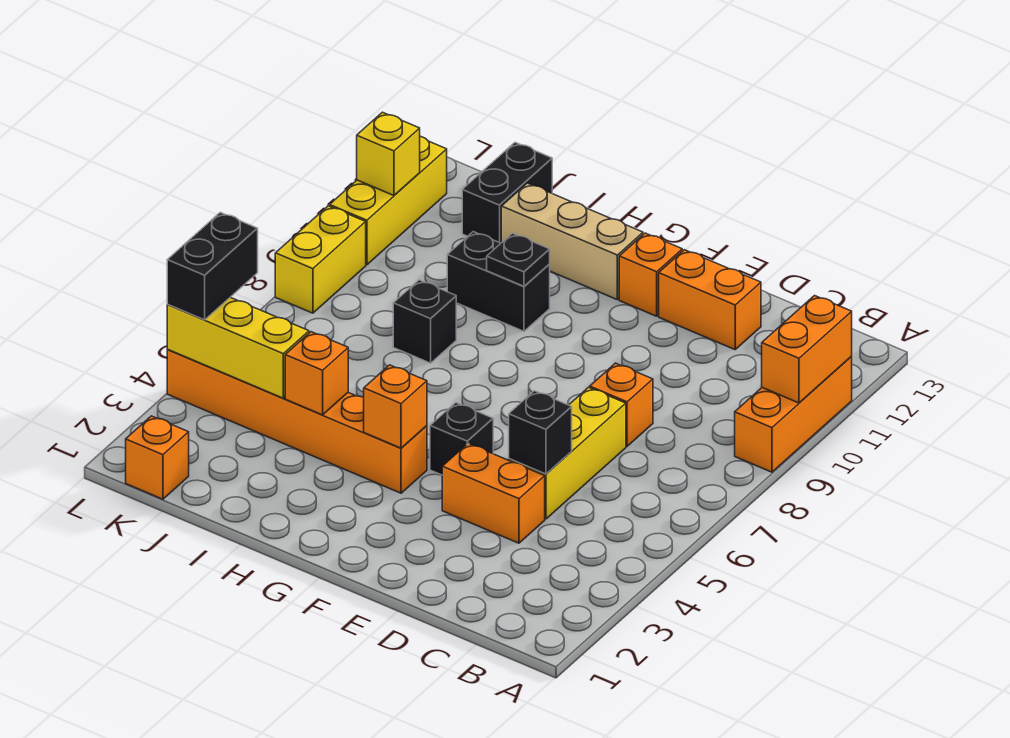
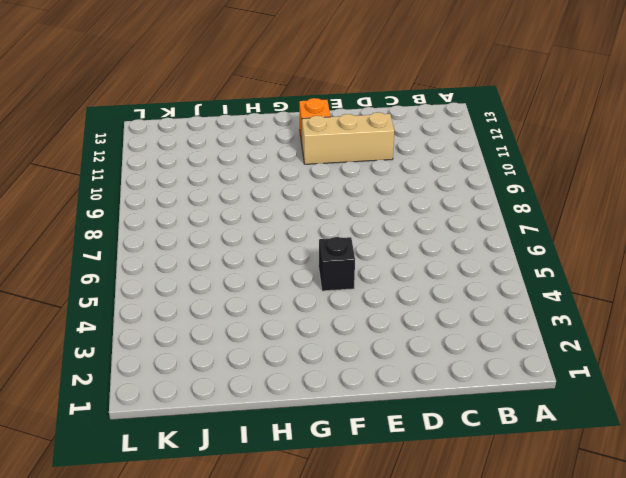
tan 1x3 brick [302,112,394,164] -> tan 1x3 brick moved to [501,183,643,299]
none -> orange 1x3 brick [735,357,852,472]
none -> orange 1x2 brick [442,443,545,543]
none -> yellow 1x3 brick [509,387,626,519]

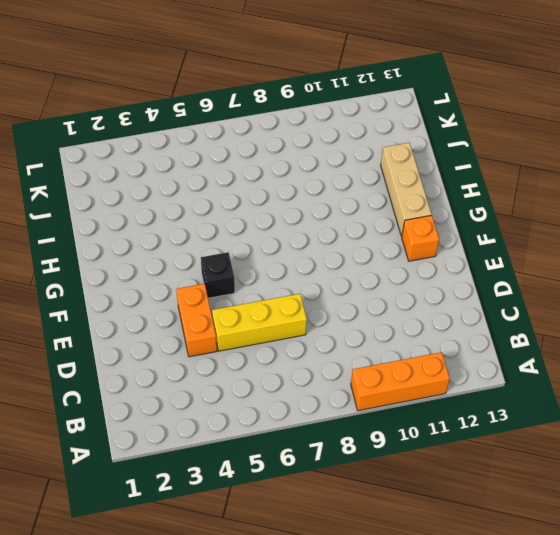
none -> orange 1x1 brick [590,363,653,446]
none -> orange 1x2 brick [659,250,761,350]
none -> orange 1x6 brick [167,350,427,493]

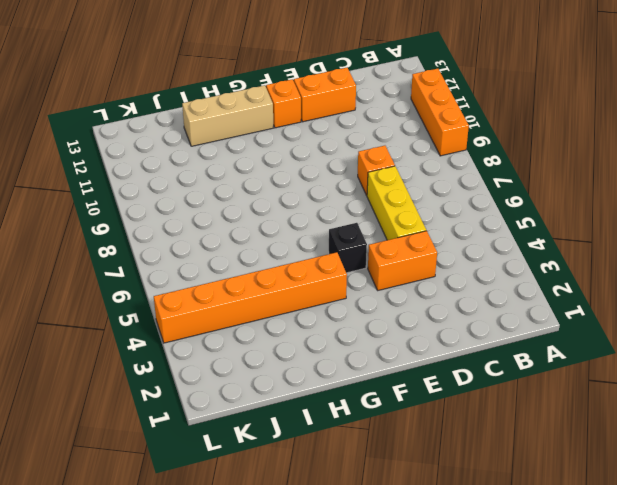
none -> black 1x2 brick [447,232,550,331]
none -> black 1x1 brick [393,280,456,363]
none -> black 1x2 brick [462,142,552,243]

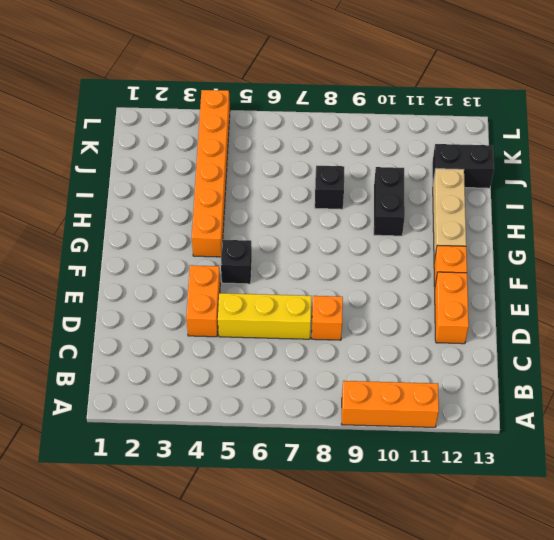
none -> orange 1x1 brick [126,416,189,499]
none -> yellow 1x2 brick [275,206,366,313]
none -> yellow 1x3 brick [330,136,447,265]

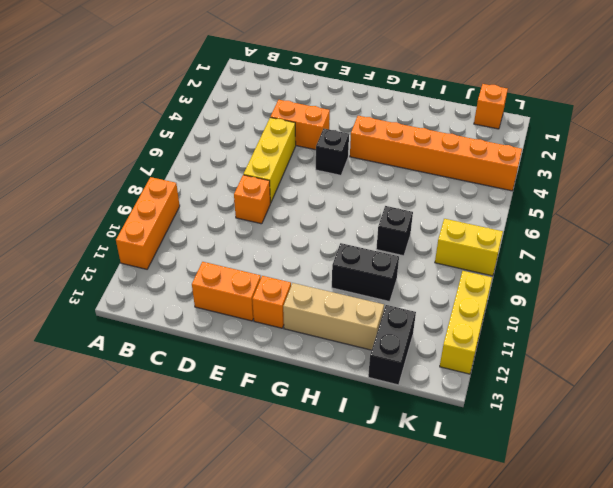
yellow 1x2 brick [435,219,503,276] -> yellow 1x2 brick turned to [275,206,366,313]
none -> orange 1x2 brick [762,296,852,403]
none -> black 1x1 brick [509,391,572,474]
none -> orange 1x1 brick [364,365,427,448]

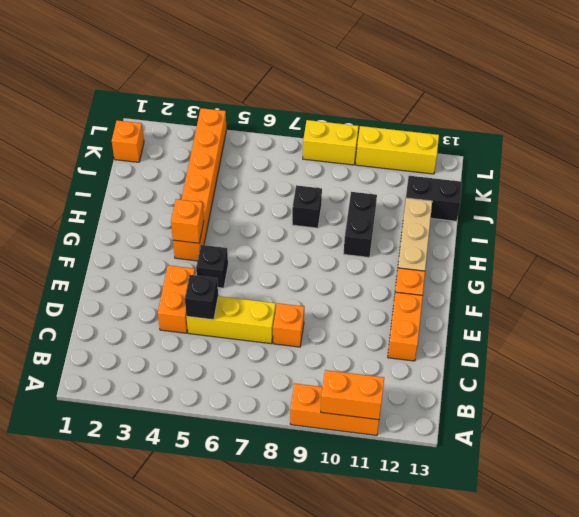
none -> black 1x1 plate [487,233,550,286]
none -> orange 1x1 brick [285,332,348,415]
none -> yellow 1x3 brick [167,297,309,398]

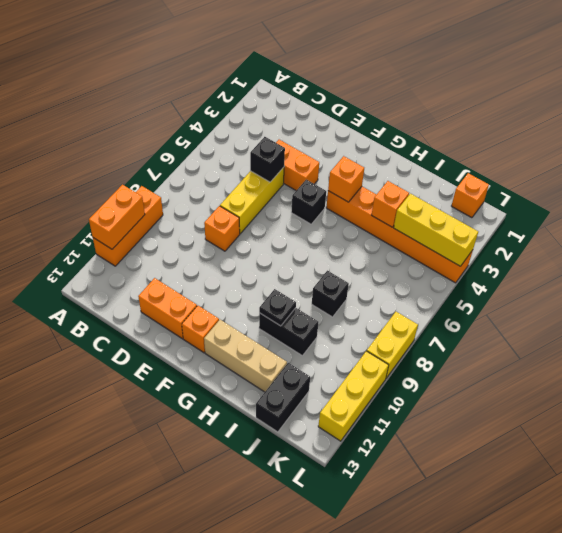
none -> yellow 1x1 brick [357,112,420,196]
none -> black 1x2 brick [167,212,258,320]

